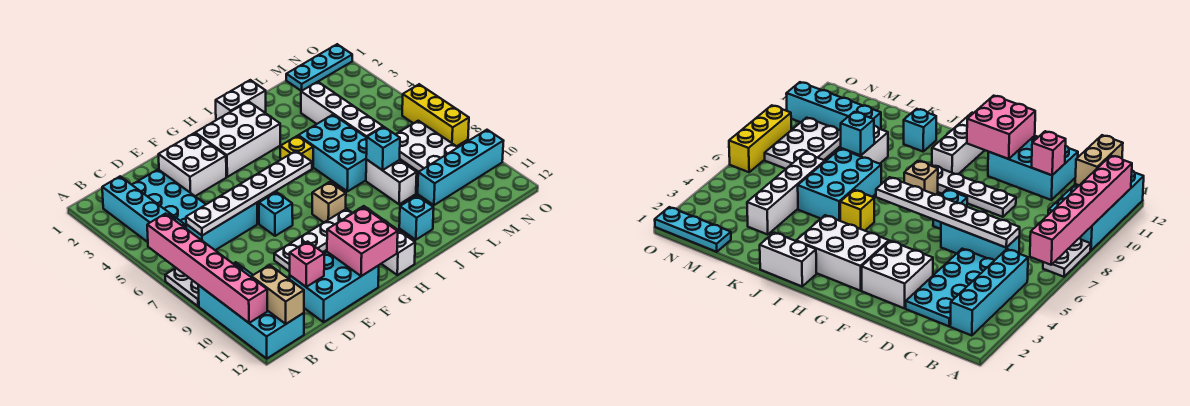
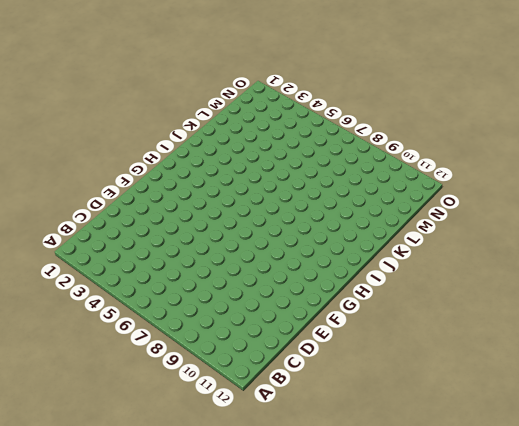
none -> white 1x2 plate [165,268,199,306]
none -> cyan 2x4 brick [198,262,304,358]
none -> cyan 1x4 brick [102,176,185,242]

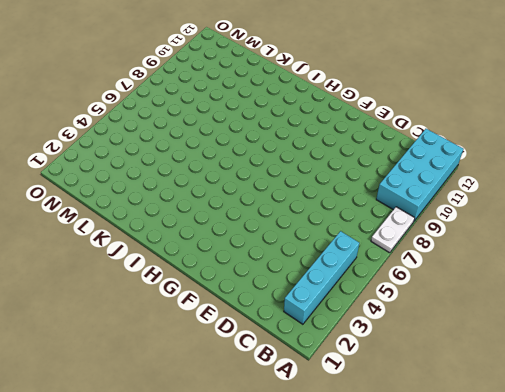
none -> cyan 2x4 plate [132,169,206,228]
none -> cyan 1x3 brick [186,203,257,250]
none -> cyan 2x3 brick [290,252,379,322]

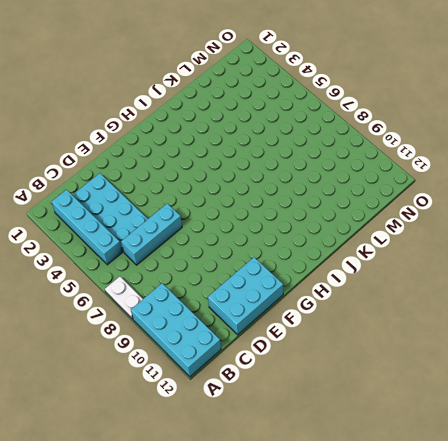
none -> white 2x2 brick [159,133,226,196]
none -> white 1x4 plate [274,209,352,272]
none -> cyan 1x1 brick [259,192,293,236]

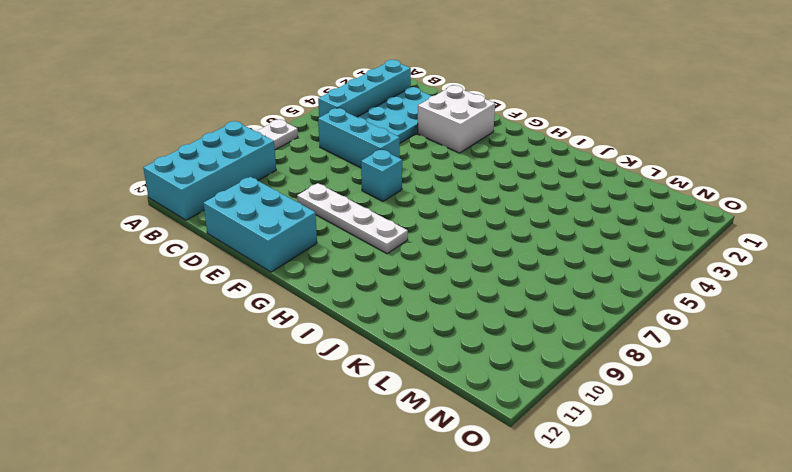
none -> white 2x3 brick [195,102,280,177]
none -> tan 1x1 brick [312,182,346,222]
none -> white 1x3 brick [347,206,415,275]

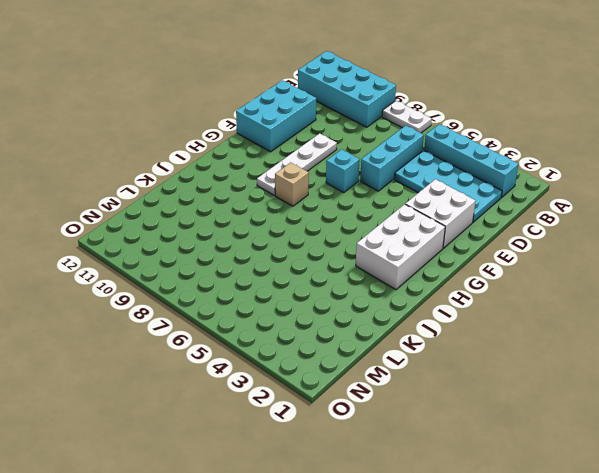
none -> white 1x3 brick [347,206,415,275]
none -> white 1x2 brick [216,80,266,120]
none -> yellow 1x1 brick [280,136,313,169]

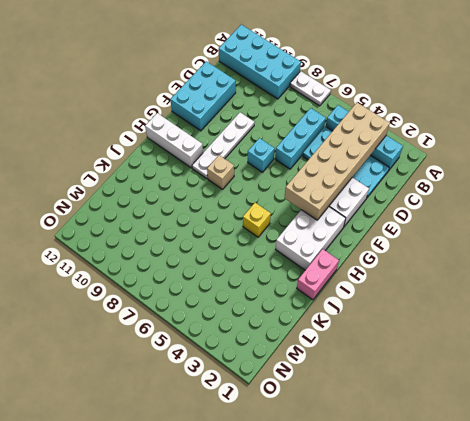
tan 2x6 brick [285,103,390,220] -> none
pink 1x2 brick [297,249,339,300] -> white 1x2 brick [216,80,266,120]
none -> cyan 2x3 brick [298,115,367,191]
none -> cyan 1x1 brick [399,196,434,240]
none -> white 1x2 brick [366,159,417,204]

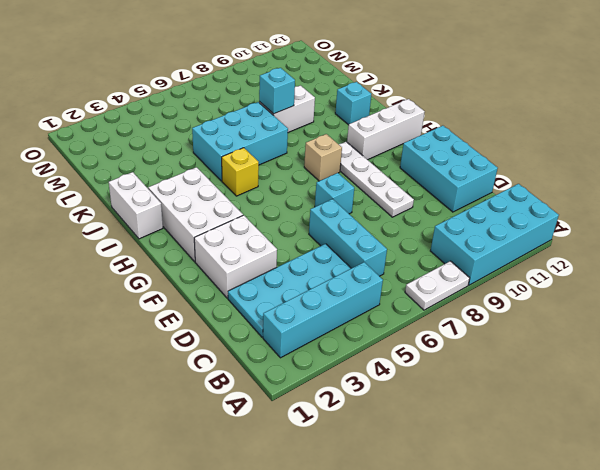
none -> white 1x4 brick [301,82,383,137]
none -> cyan 1x4 brick [418,130,503,205]
none -> cyan 1x3 plate [286,44,352,91]

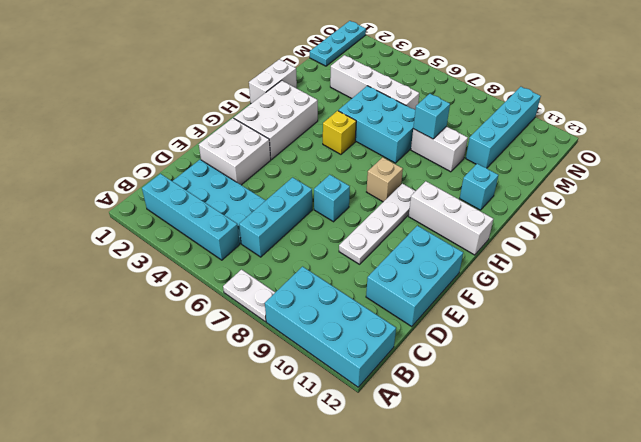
none -> white 2x3 plate [396,121,458,172]
none -> yellow 1x3 brick [402,84,469,146]
none -> pink 1x6 brick [147,214,267,323]

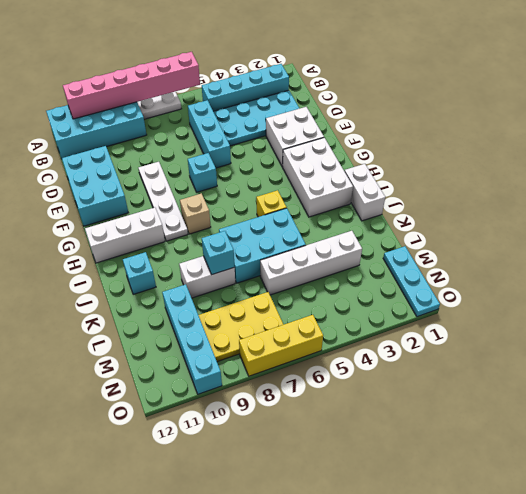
yellow 2x3 plate [198,292,284,362] -> white 2x3 plate [396,121,458,172]
none -> tan 1x2 brick [252,265,304,324]
none -> white 1x6 plate [186,151,312,235]
none -> pink 1x1 brick [290,242,324,287]

